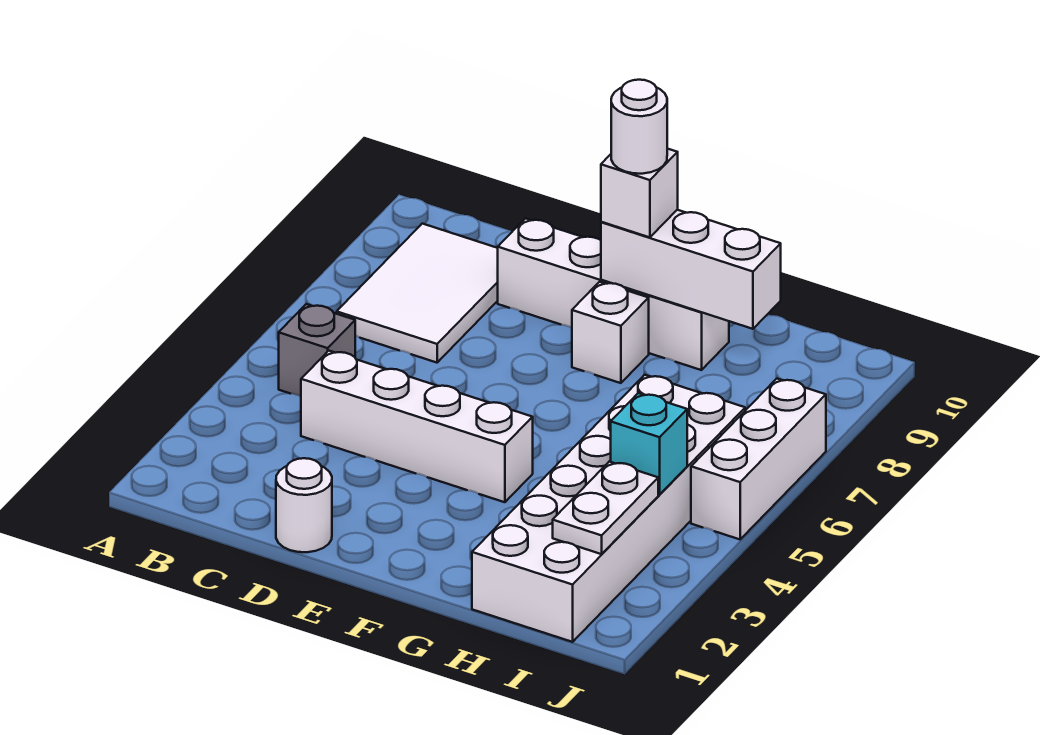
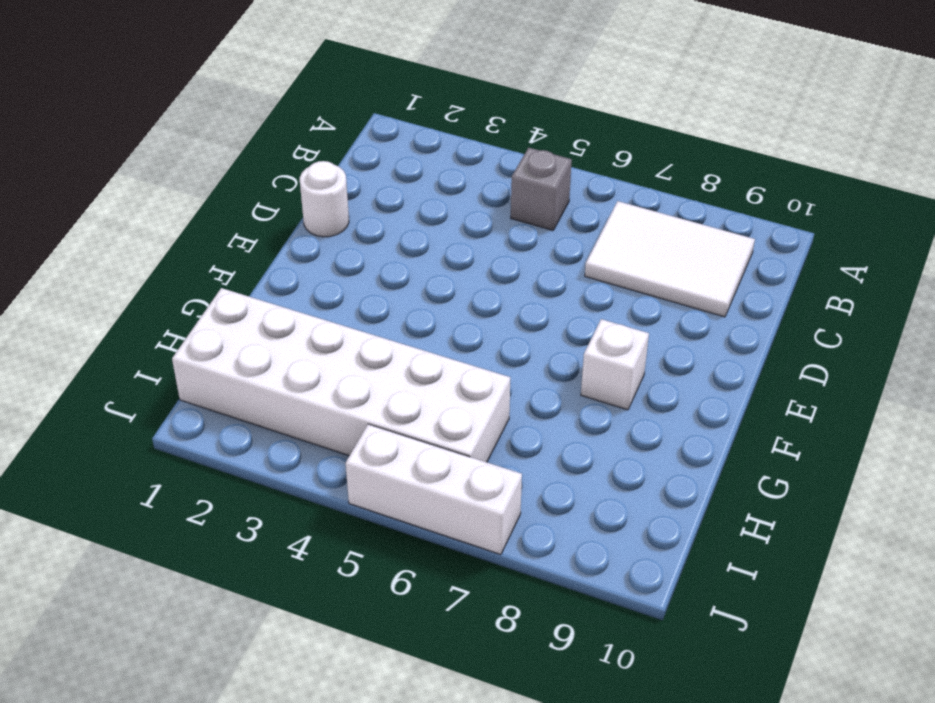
none -> white 1x4 brick [301,351,533,502]
none -> white 1x4 brick [498,218,729,370]
none -> white 1x3 brick [601,210,781,329]

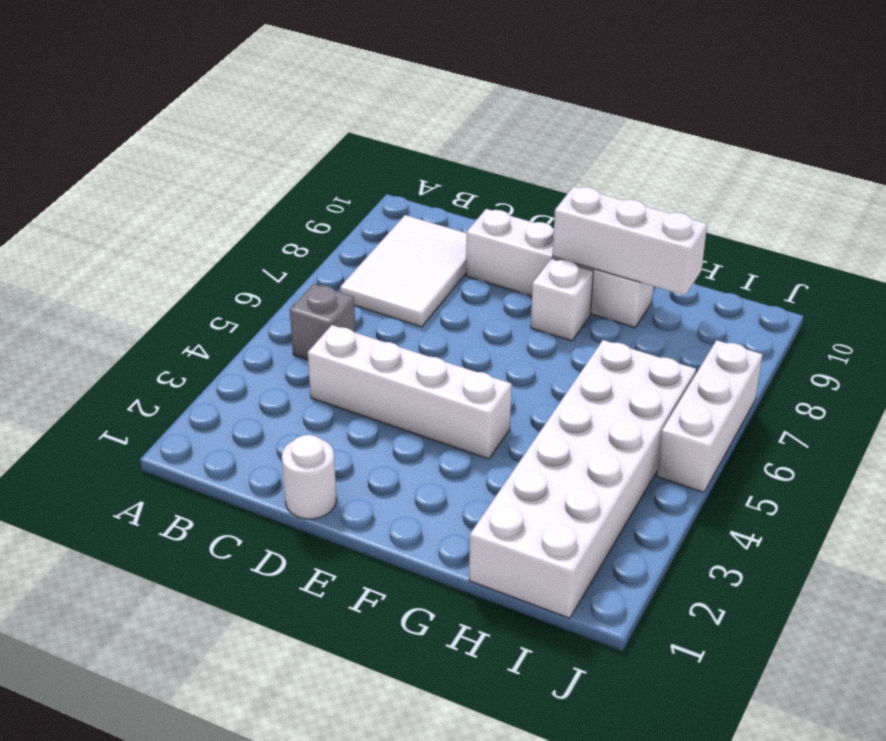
none -> white 1x2 plate [553,462,658,554]
none -> cyan 1x1 brick [611,393,687,495]
none -> white 1x1 brick [601,149,678,237]

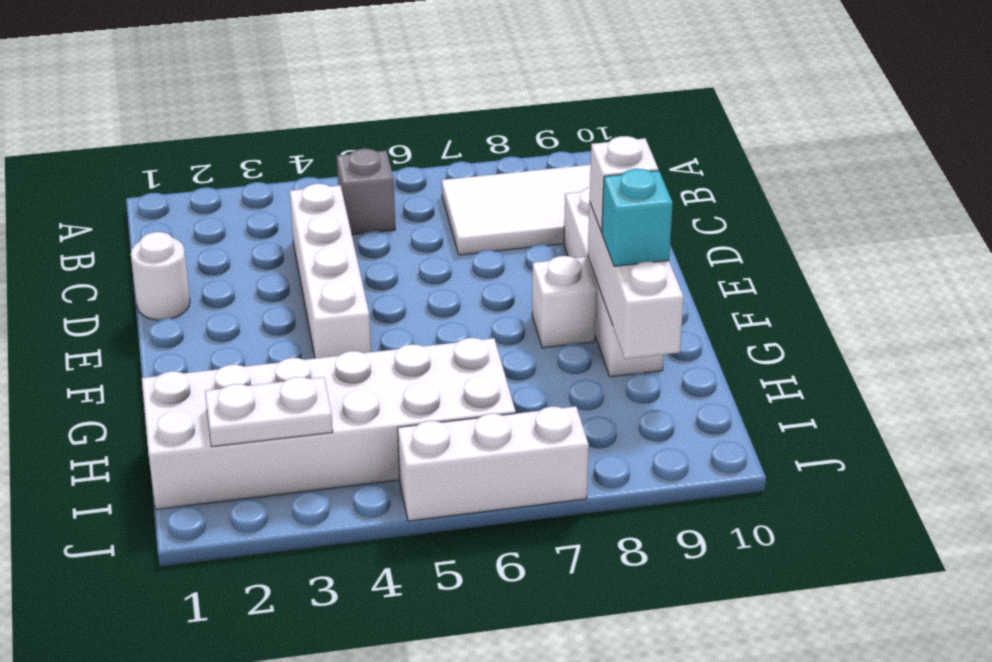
cyan 1x1 brick [602,169,673,266] -> cyan 1x1 brick moved to [611,393,687,495]
none -> white 1x1 round brick [611,80,667,174]

